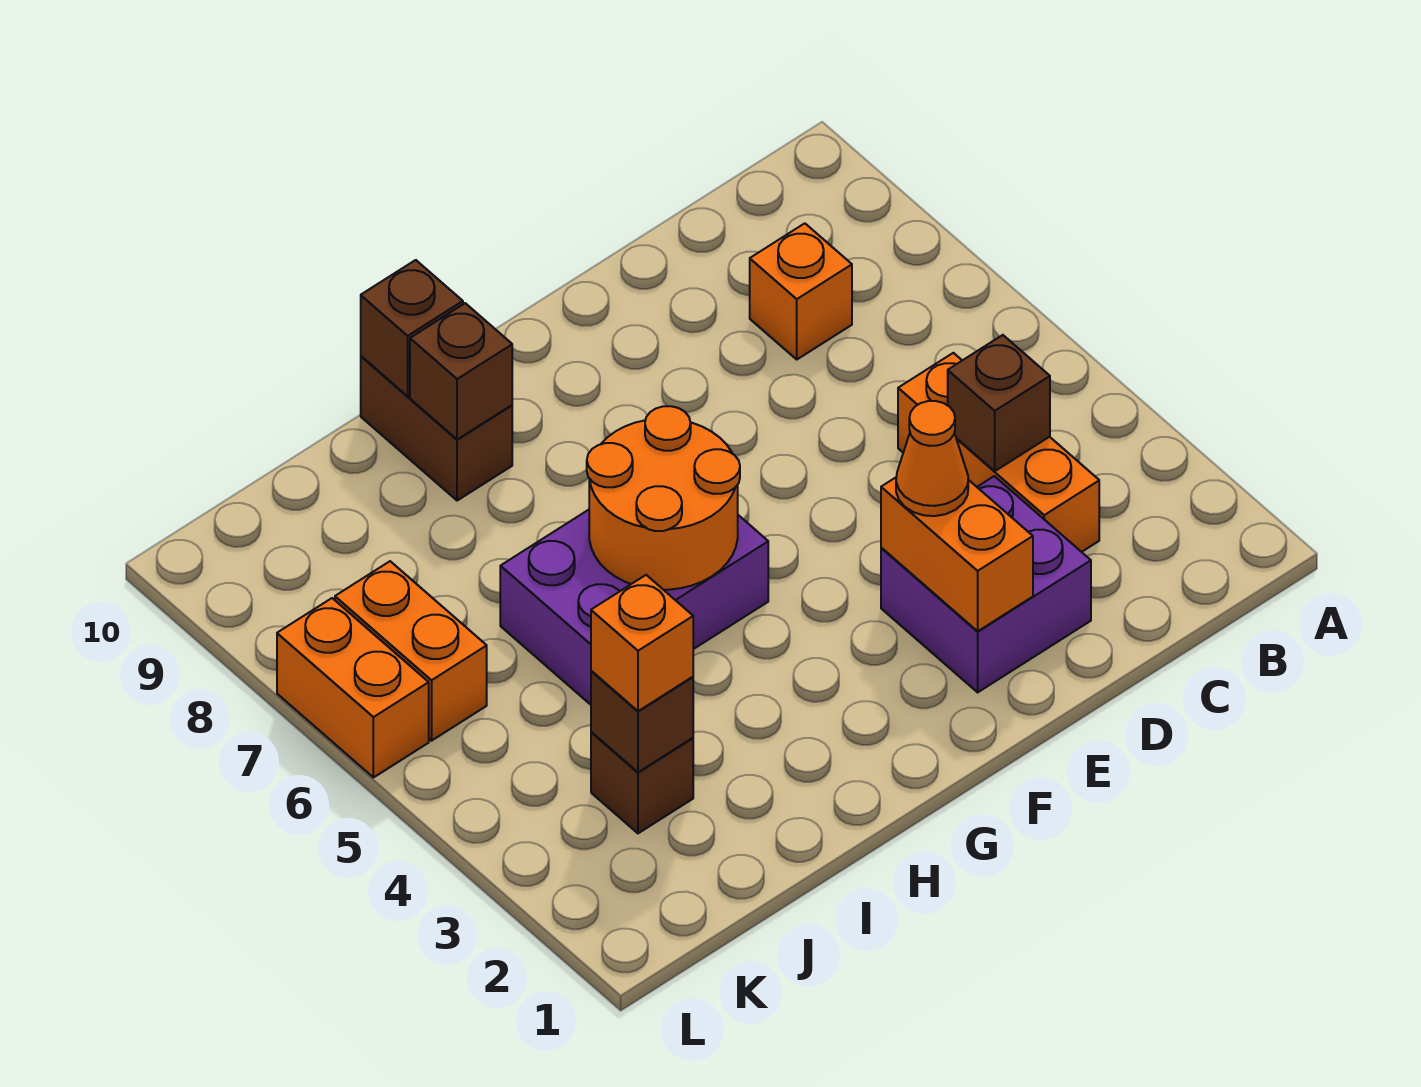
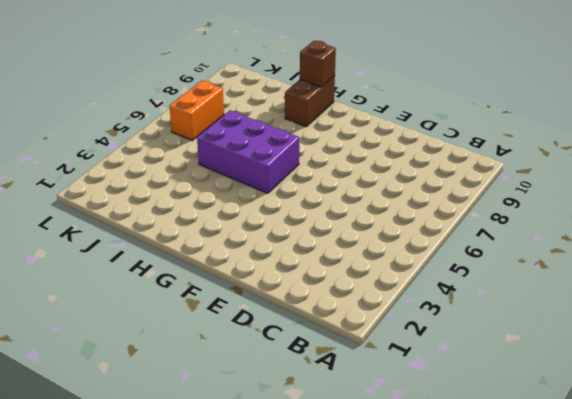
none -> orange 1x3 brick [898,353,1099,552]
none -> orange 1x1 brick [750,223,852,359]
none -> purple 2x2 brick [881,476,1091,692]

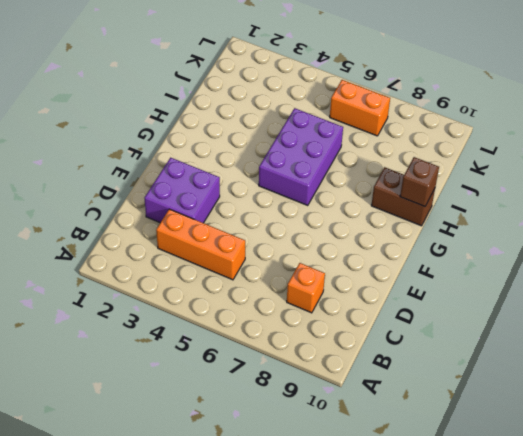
none -> brown 1x1 brick [591,732,693,833]
none -> orange 1x2 brick [277,598,429,778]
none -> brown 1x1 brick [948,335,1050,471]

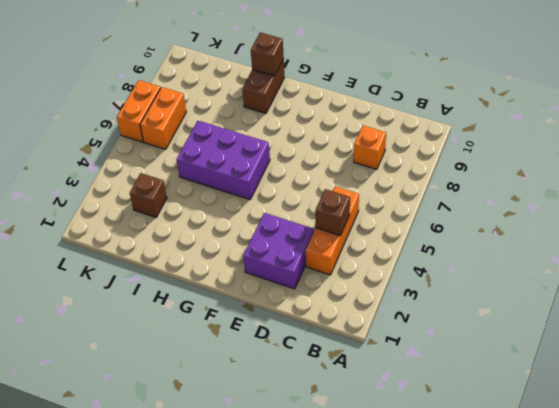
none -> orange 1x2 brick [881,478,1033,631]
none -> orange 2x2 round brick [587,406,740,590]
none -> brown 1x1 brick [410,303,512,439]

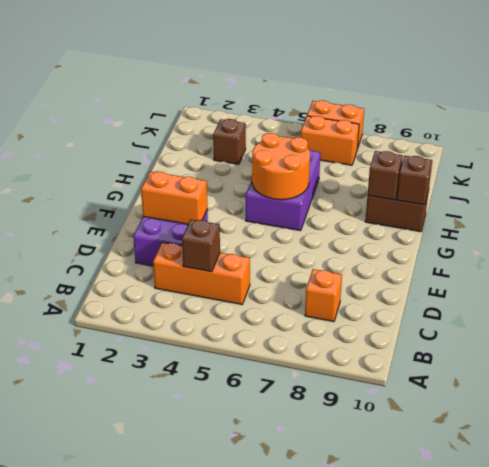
none -> brown 1x1 brick [591,671,693,772]
none -> orange 1x1 cone [896,401,968,516]
none -> orange 1x1 brick [591,575,693,711]

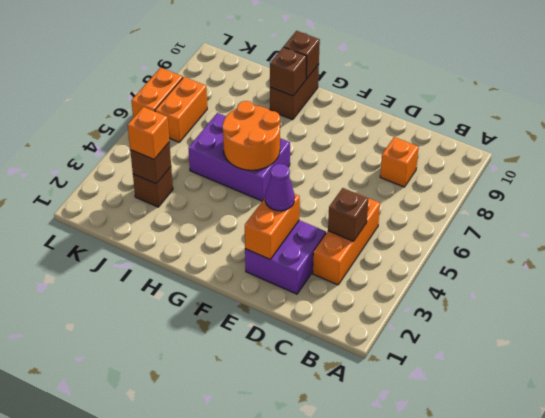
purple 1x1 cone [265,164,295,211] -> orange 1x1 cone [896,401,968,516]

